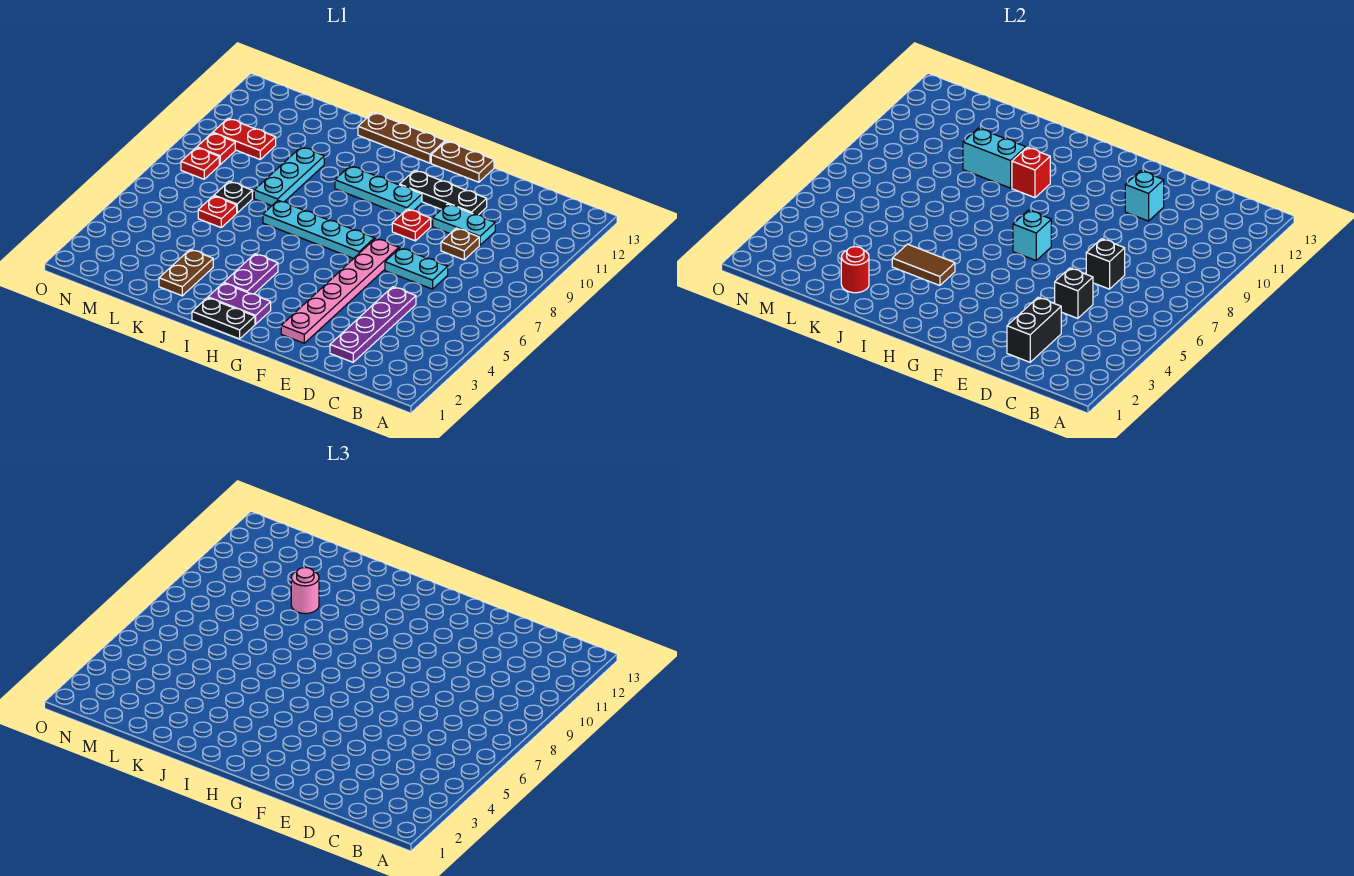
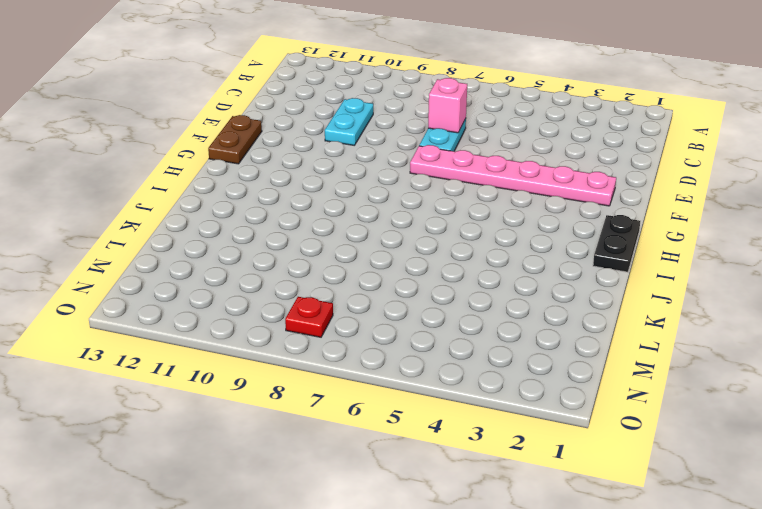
pink 1x1 brick [428,78,467,133] -> black 1x1 brick [1086,239,1125,289]
none -> purple 1x4 plate [330,287,416,362]
none -> brown 1x1 plate [441,228,479,260]
none -> black 1x3 plate [400,170,487,215]
none -> red 1x1 plate [392,209,431,241]

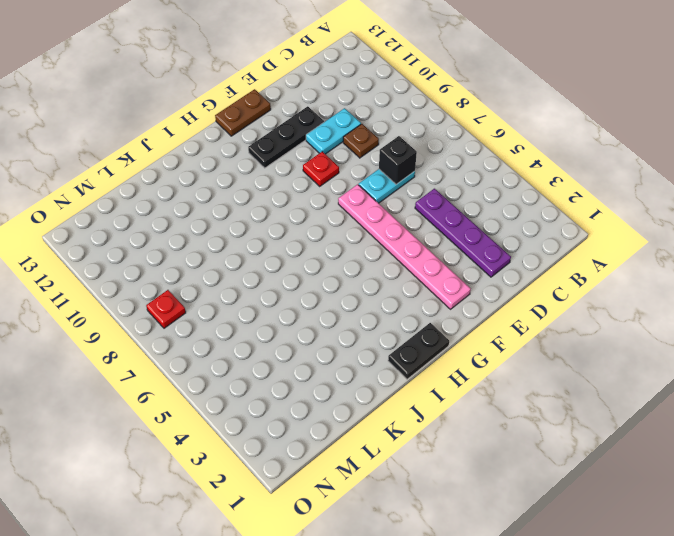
none -> cyan 1x4 plate [263,200,374,258]
none -> cyan 1x3 plate [335,166,422,214]
none -> purple 1x2 plate [208,283,271,324]
none -> brown 1x3 plate [358,112,445,163]

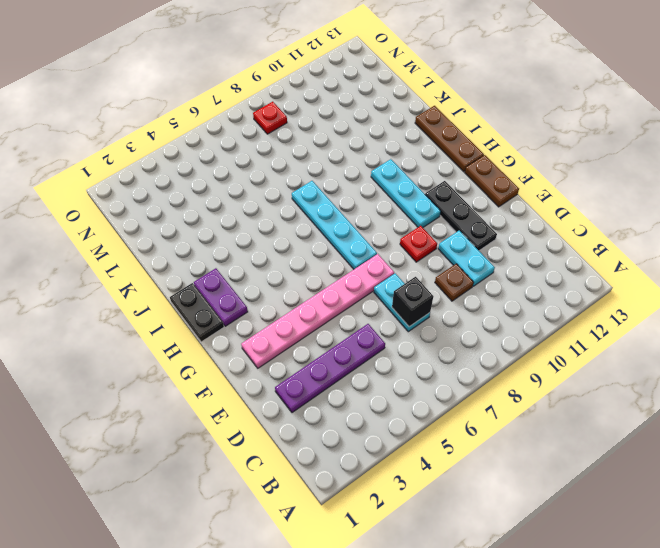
none -> purple 1x2 plate [224,254,278,294]
none -> brown 1x2 plate [159,249,213,296]
none -> cyan 1x3 plate [254,147,324,206]
none -> red 1x1 plate [198,196,237,227]

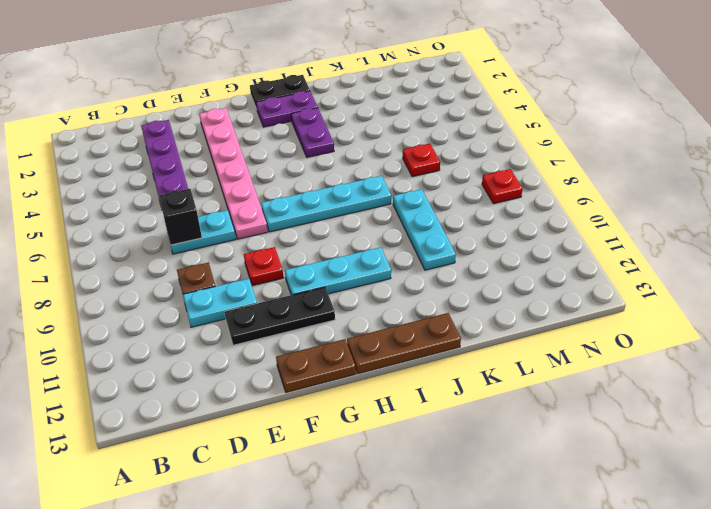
none -> brown 1x2 plate [159,249,213,296]
none -> black 1x1 plate [214,181,252,213]
none -> red 1x2 plate [213,118,276,159]
none -> red 1x1 plate [197,133,235,165]

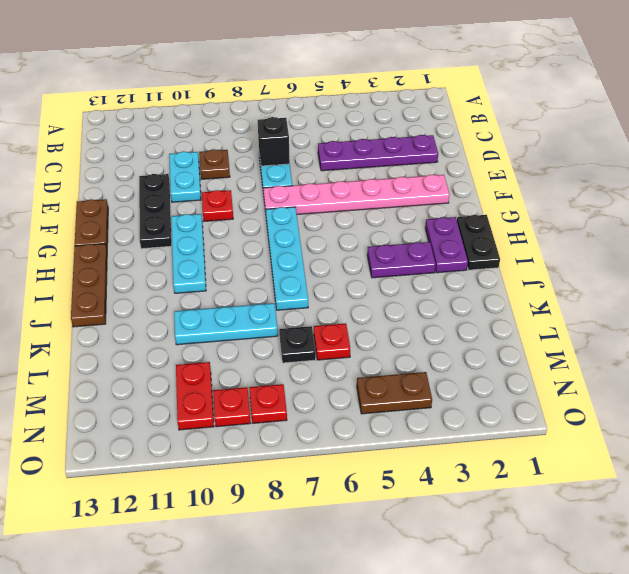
brown 1x2 plate [357,372,432,414] -> brown 1x2 plate moved to [159,249,213,296]
none -> black 1x2 brick [1007,297,1061,362]
none -> black 1x1 brick [1055,268,1093,318]
none -> cyan 1x1 brick [1125,171,1164,221]
none -> cyan 1x1 brick [1013,210,1051,260]

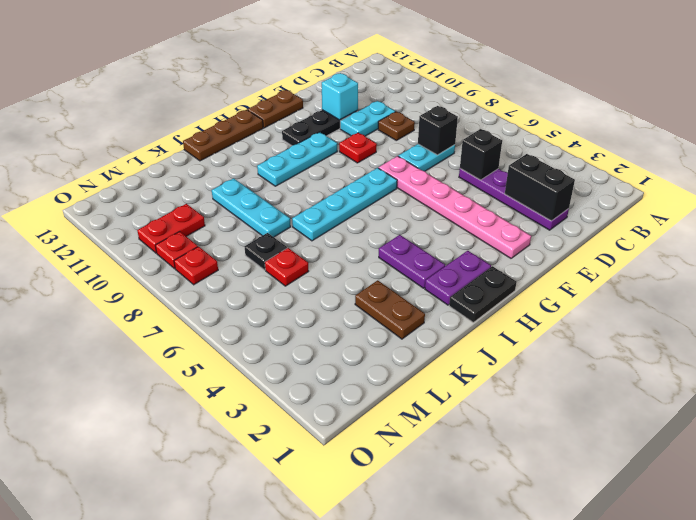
none -> cyan 1x1 brick [1013,210,1051,260]
none -> brown 1x2 tile [892,244,955,286]
none -> red 1x1 brick [1012,147,1050,198]
none -> cyan 1x2 brick [963,128,1026,188]

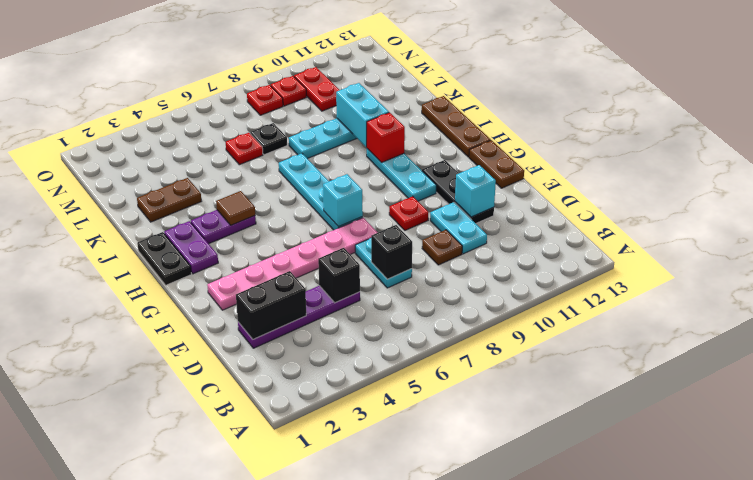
brown 1x1 tile [216,191,255,225] -> brown 1x2 tile [892,244,955,286]
none -> red 1x1 round brick [841,247,869,293]
none -> pink 1x1 round brick [291,567,319,614]

